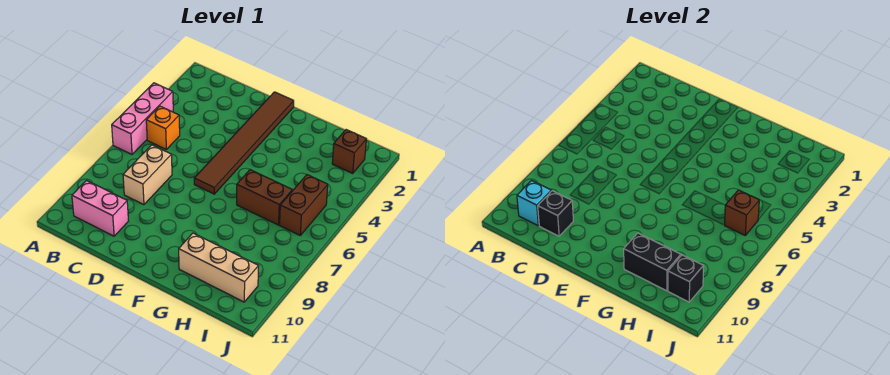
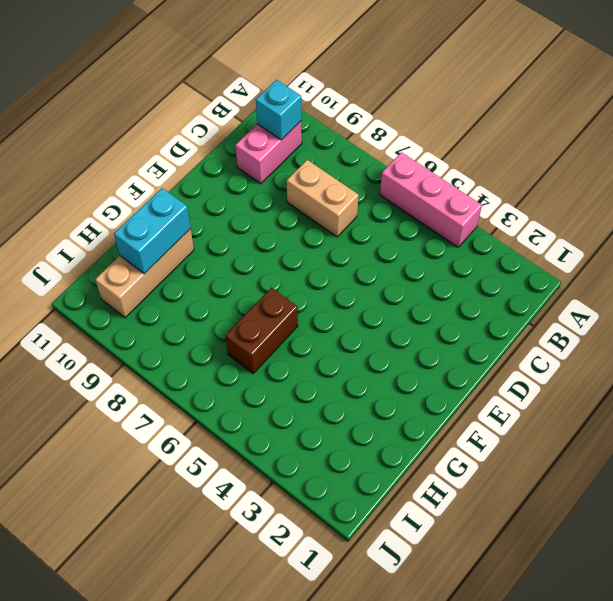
cyan 1x2 brick [114,188,191,274] -> black 1x2 brick [624,233,681,291]
none -> orange 1x1 brick [146,106,180,149]
none -> brown 1x6 tile [194,92,294,194]
none -> brown 1x1 brick [332,130,366,173]

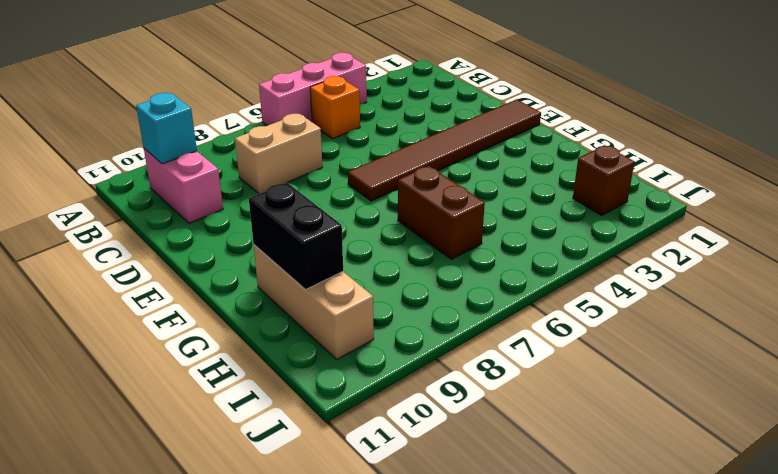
none -> brown 1x2 brick [280,175,328,235]
none -> black 1x1 brick [538,191,573,236]
none -> brown 1x1 brick [724,190,759,235]

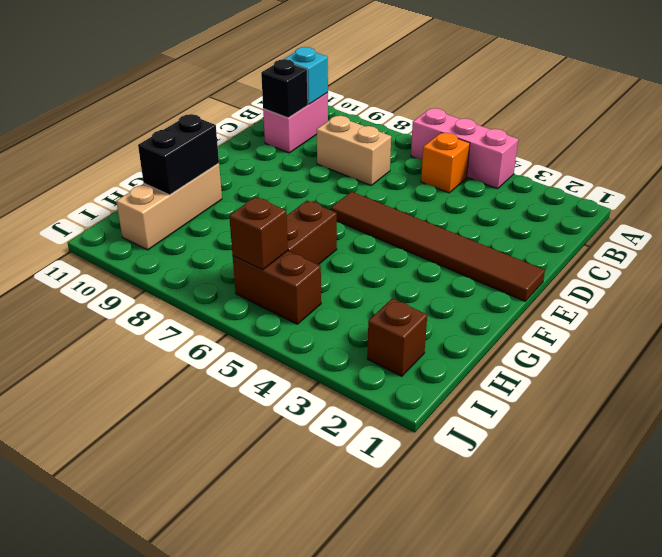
none -> black 1x1 brick [668,255,703,302]

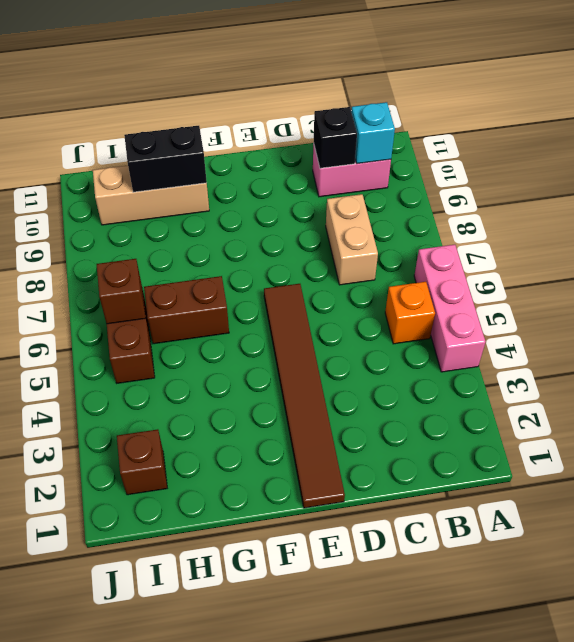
none -> black 1x1 brick [668,255,703,302]

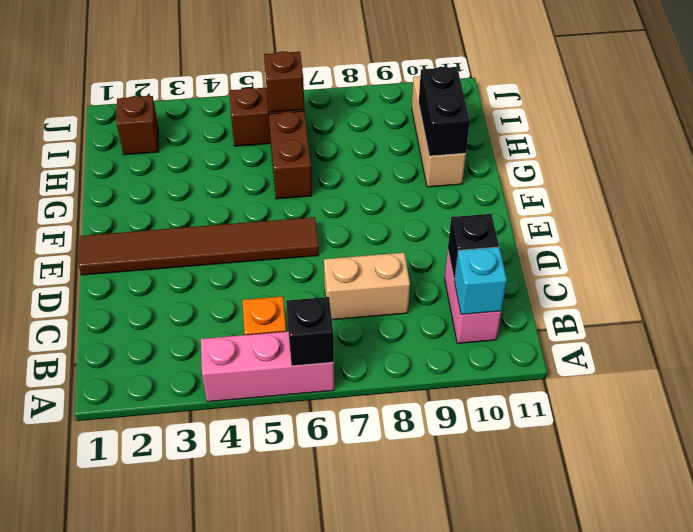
black 1x1 brick [286,297,334,366] -> black 1x1 brick moved to [668,255,703,302]

